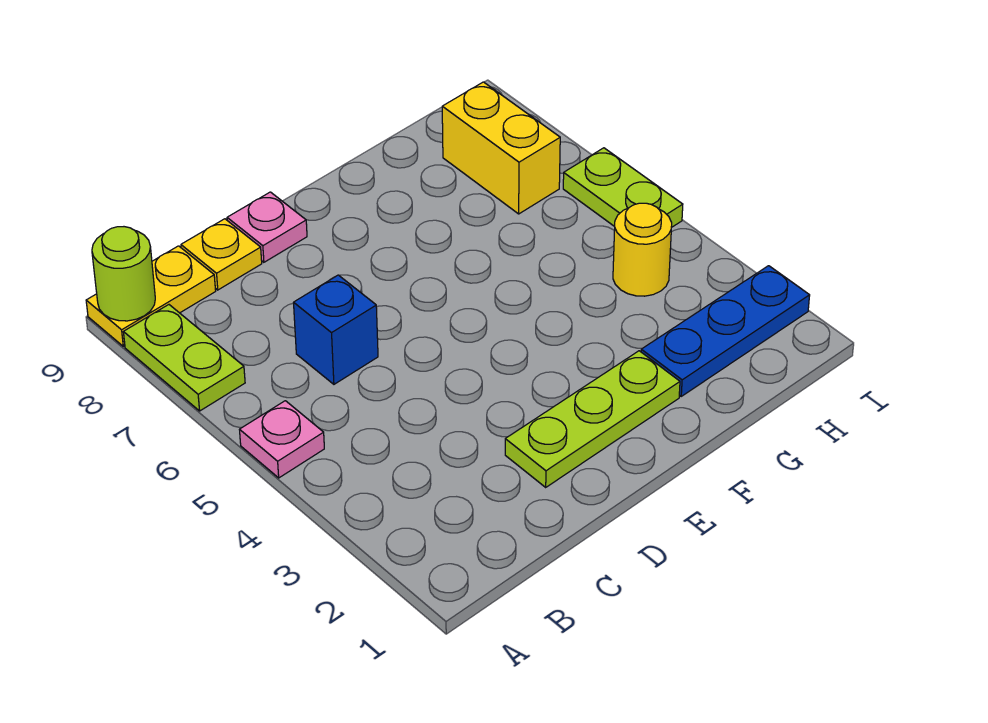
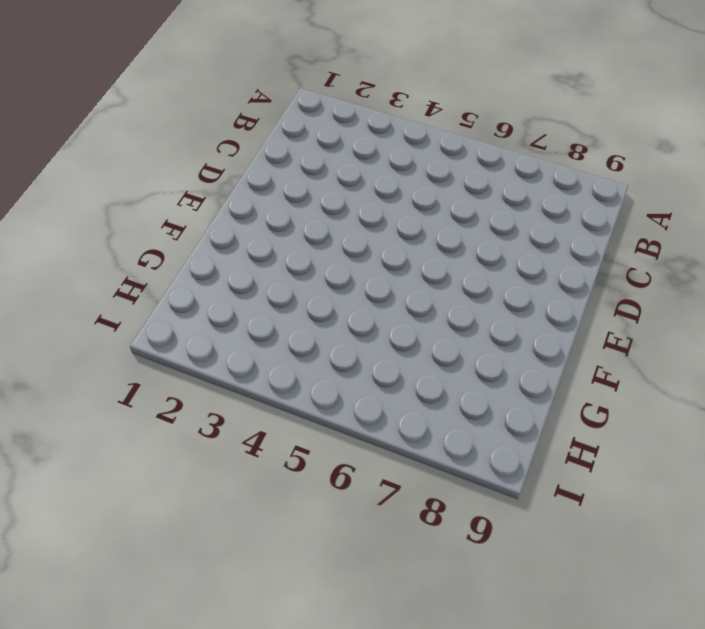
none -> pink 1x1 plate [240,401,324,478]
none -> lime 1x2 plate [124,305,245,411]
none -> yellow 1x2 plate [86,246,216,346]

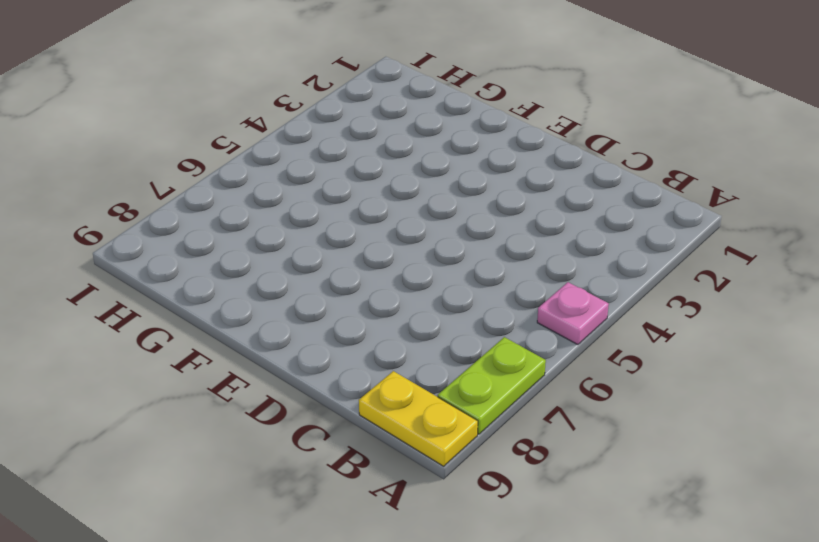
none -> blue 1x1 brick [294,275,378,384]
none -> yellow 1x1 plate [181,219,262,290]
none -> lime 1x3 plate [505,351,680,487]

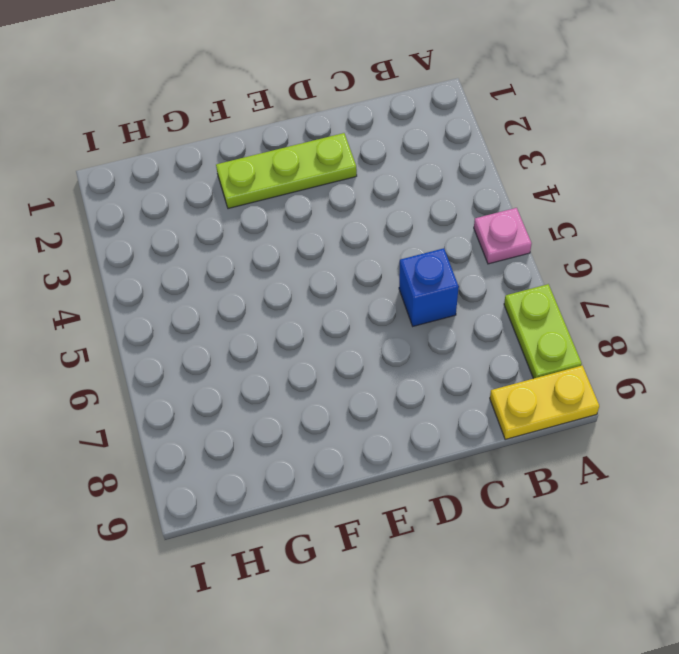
none -> yellow 1x1 plate [181,219,262,290]
none -> pink 1x1 plate [227,192,307,262]
none -> blue 1x3 plate [641,266,810,396]

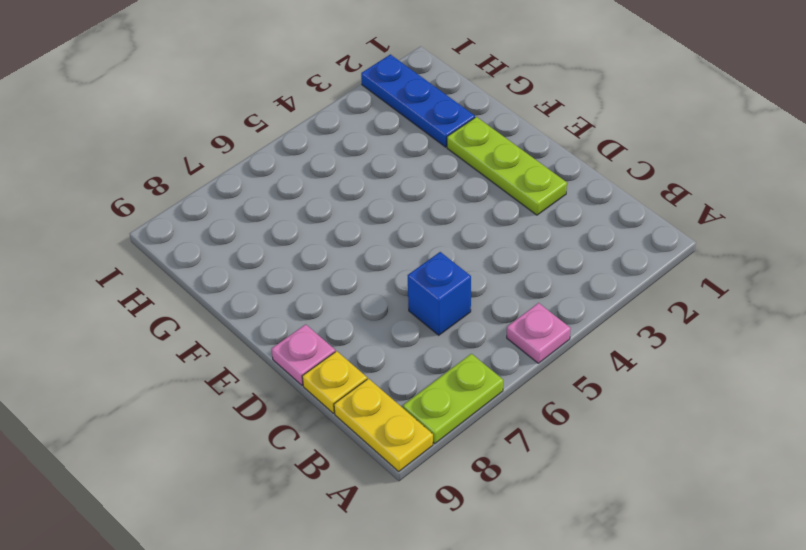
none -> yellow 1x1 round brick [613,203,672,296]
none -> yellow 1x2 brick [442,82,560,214]
none -> lime 1x2 plate [563,148,683,228]

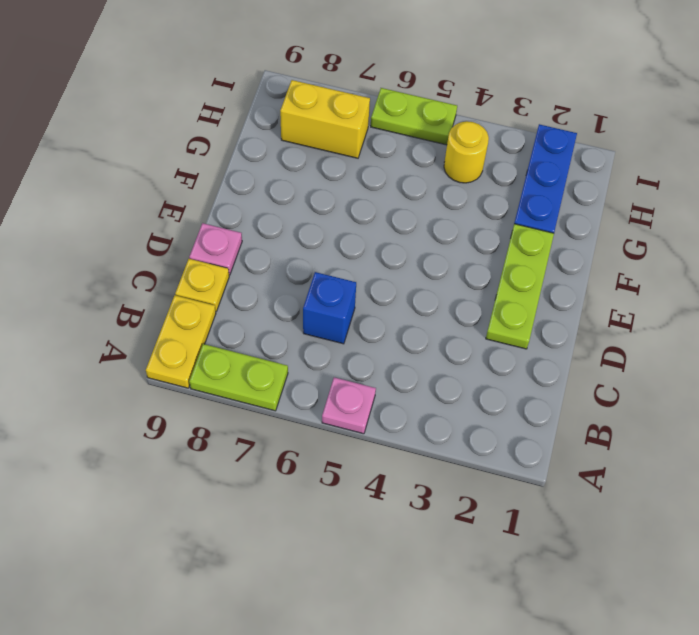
none -> lime 1x1 round brick [92,227,155,321]

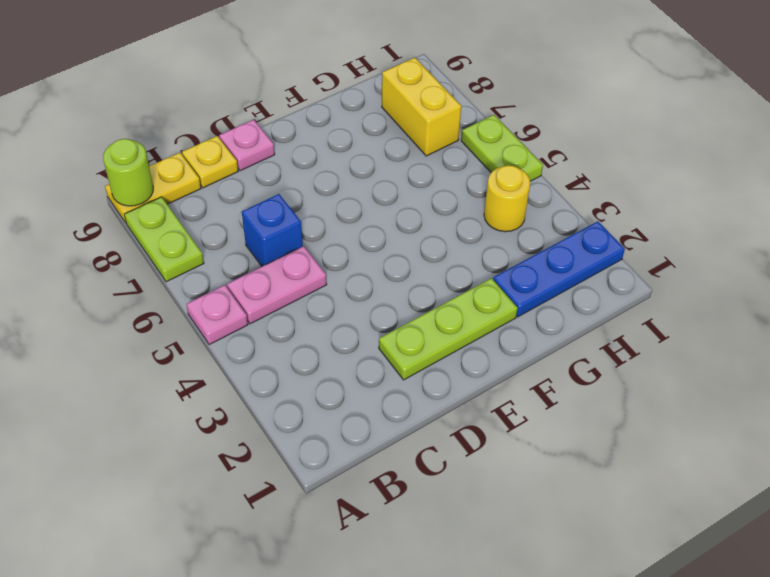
pink 1x2 plate [227,246,327,324] -> none

